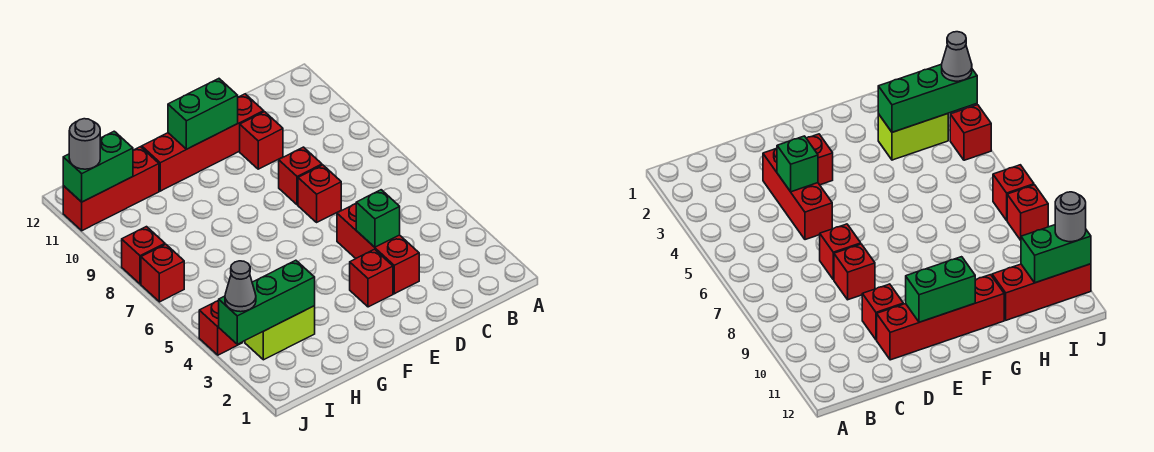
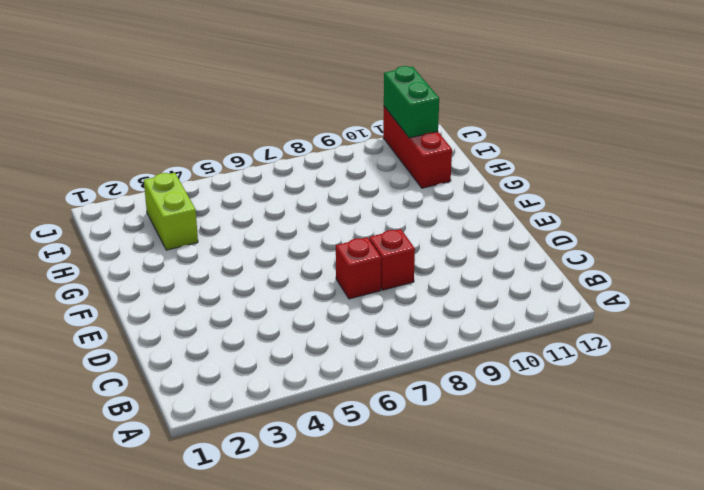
none -> red 1x3 brick [337,204,419,294]
none -> red 1x1 brick [240,112,283,169]
none -> red 1x4 brick [142,94,264,191]

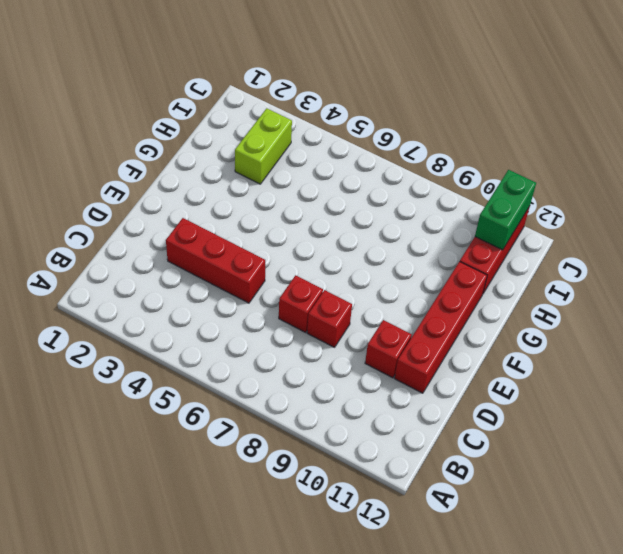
none -> red 1x1 brick [350,249,393,307]
none -> red 1x1 brick [199,300,243,355]
none -> red 1x1 brick [141,244,184,302]

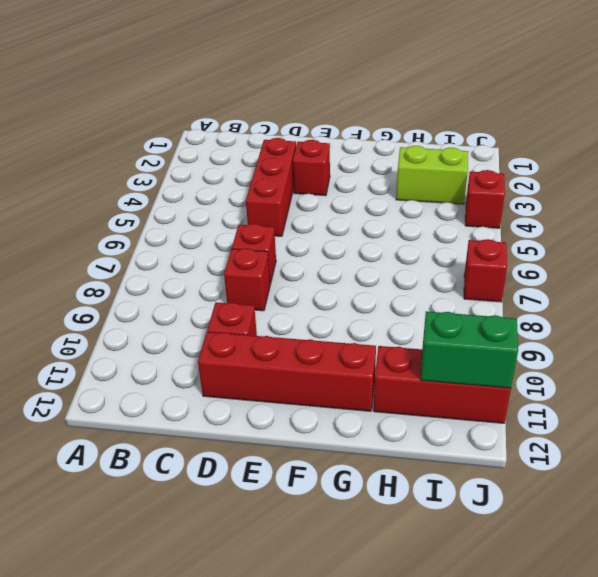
none -> red 1x1 brick [122,227,165,284]
none -> green 1x1 brick [356,190,400,247]
none -> green 1x2 brick [168,79,238,149]

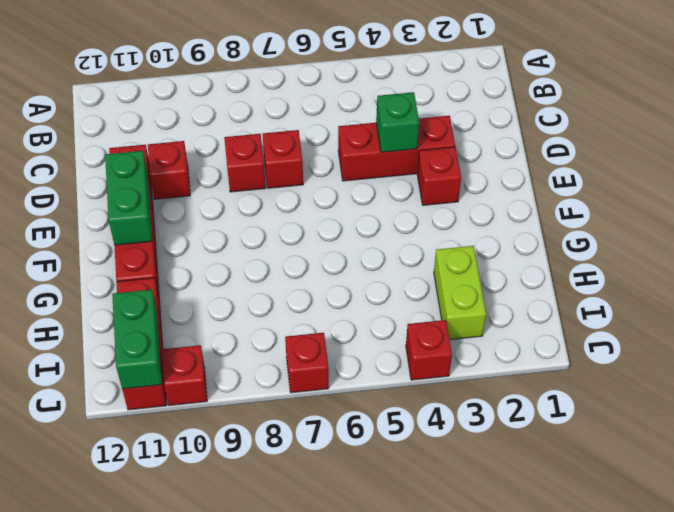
red 1x1 brick [162,345,207,405] -> red 1x1 brick moved to [122,227,165,284]
none -> green 1x3 brick [219,260,315,344]
none -> grey 1x1 cone [225,261,256,312]
none -> grey 1x1 round brick [69,119,100,169]

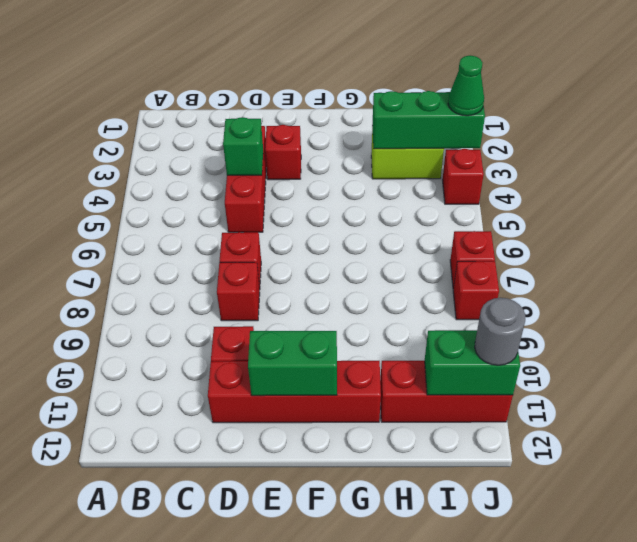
green 1x1 cone [448,56,484,116] -> grey 1x1 cone [225,261,256,312]

